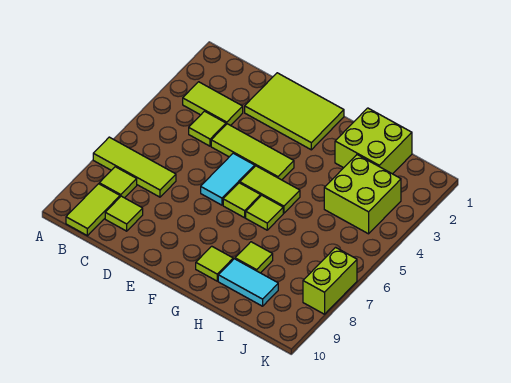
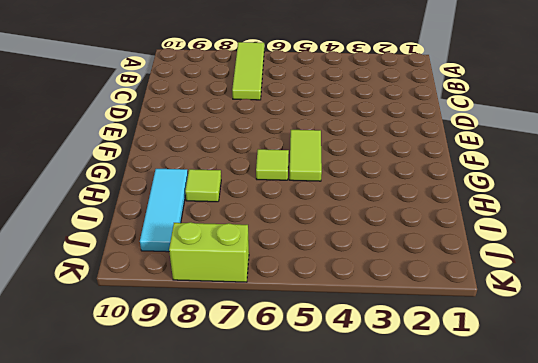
cyan 1x3 tile [140,169,188,252] -> cyan 1x2 tile [218,259,278,306]
none -> lime 1x2 tile [183,82,243,126]
none -> lime 1x1 tile [99,167,137,198]
none -> lime 1x2 tile [66,184,120,236]

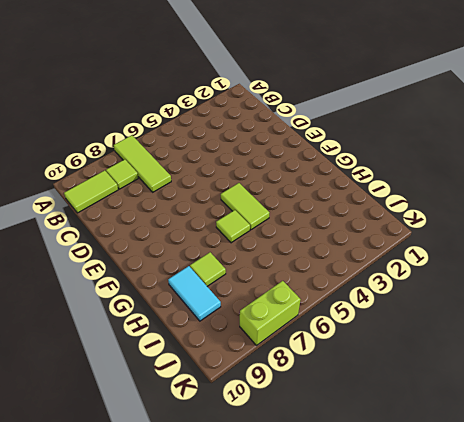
none -> lime 1x2 tile [183,82,243,126]
none -> lime 1x1 tile [189,111,226,146]
none -> lime 1x1 tile [105,196,143,231]

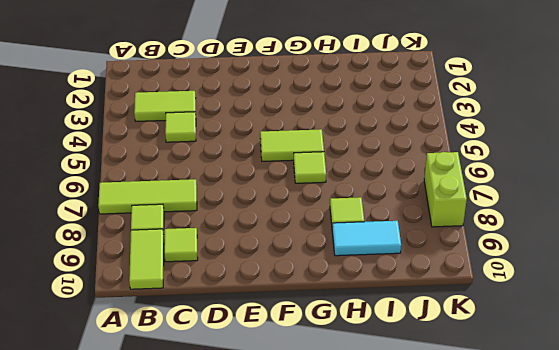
none -> lime 2x3 tile [245,73,344,150]
none -> lime 1x3 tile [211,124,294,180]
none -> cyan 1x2 tile [201,153,255,205]

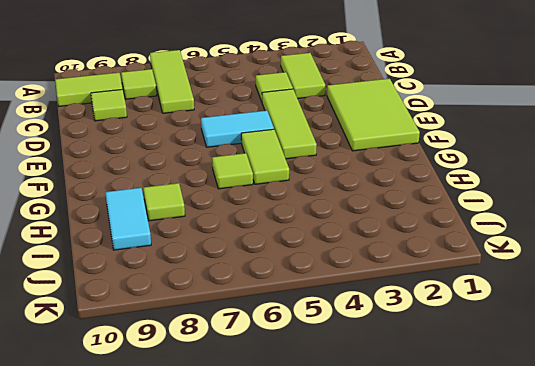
none -> lime 1x1 tile [223,183,261,218]
none -> lime 1x1 tile [196,246,233,281]
none -> lime 2x2 brick [335,108,412,174]

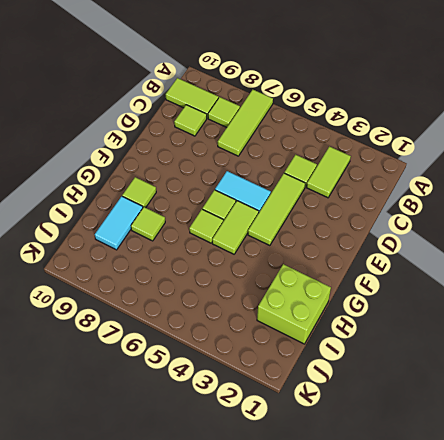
none -> lime 2x3 tile [245,73,344,150]
none -> lime 2x2 brick [324,155,401,234]
none -> lime 1x2 brick [303,247,357,314]

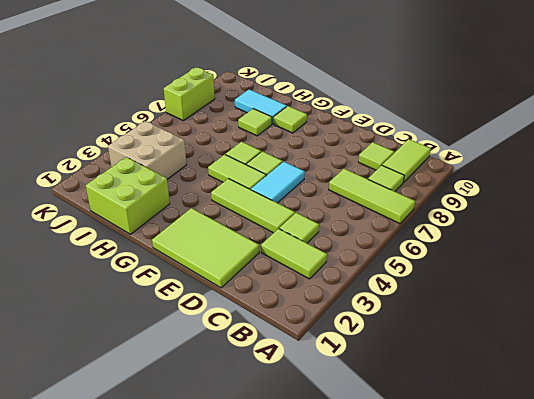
tan 2x2 brick [108,121,186,179] -> lime 2x2 brick [324,155,401,234]

